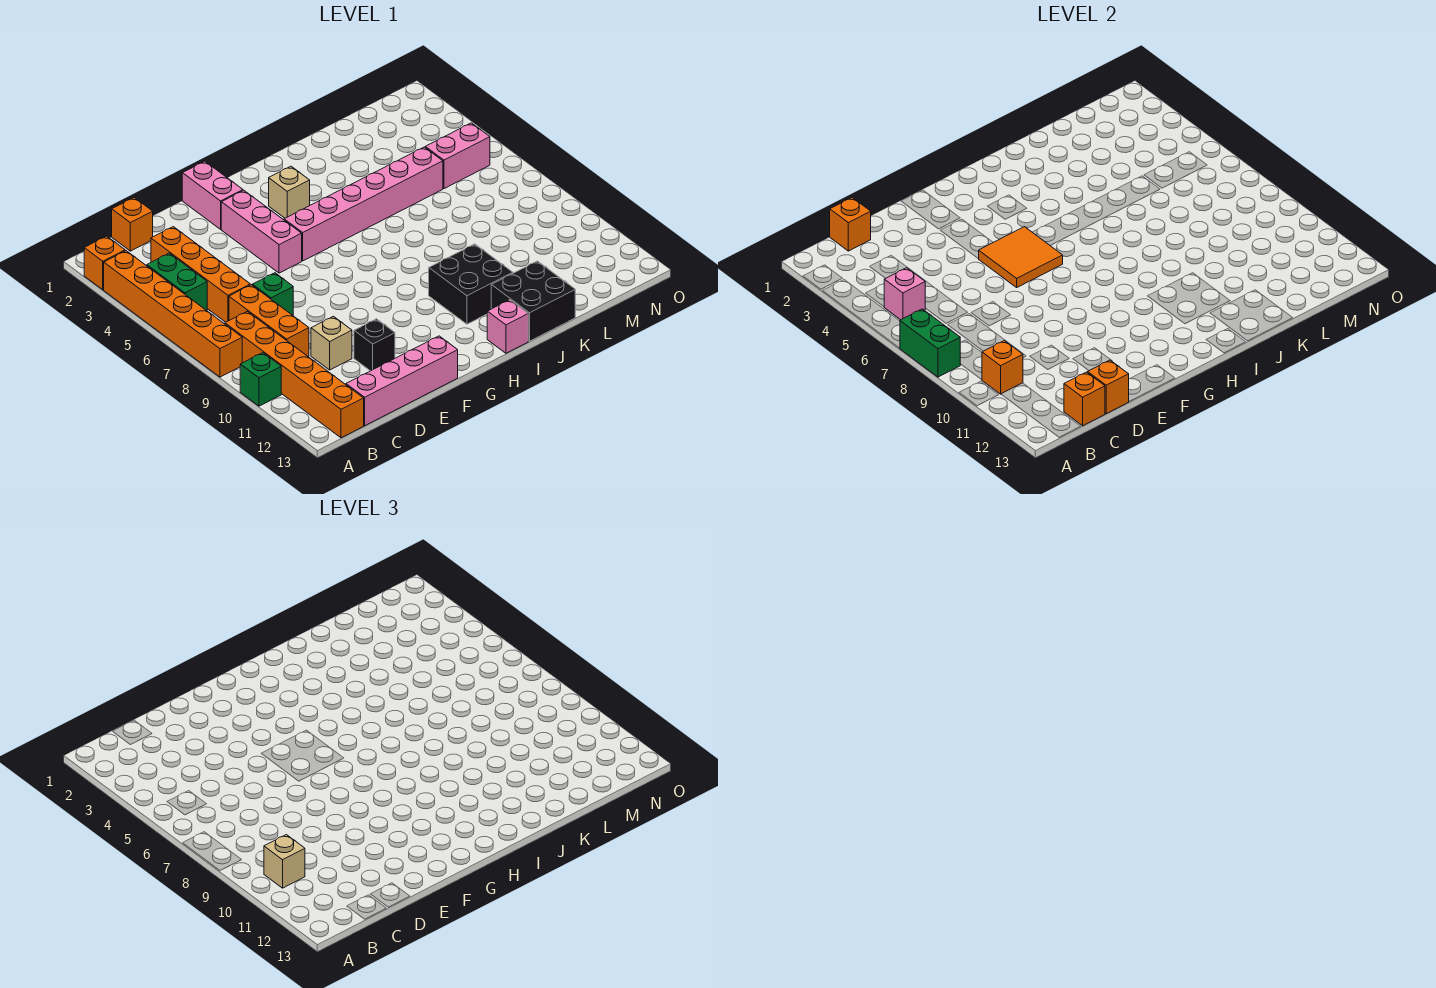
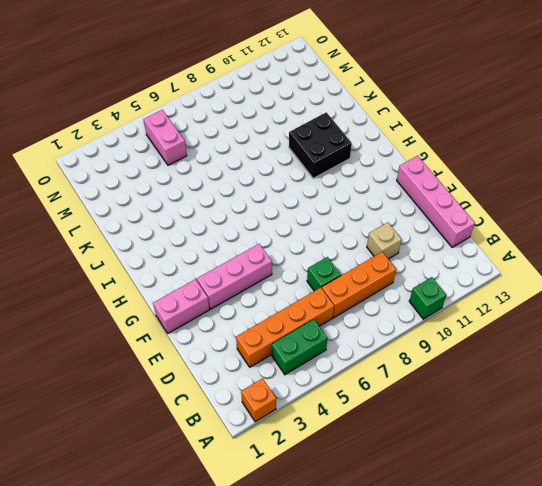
none -> orange 1x6 brick [104,251,242,377]
none -> orange 1x6 brick [225,311,364,438]
none -> orange 1x1 brick [112,198,153,251]

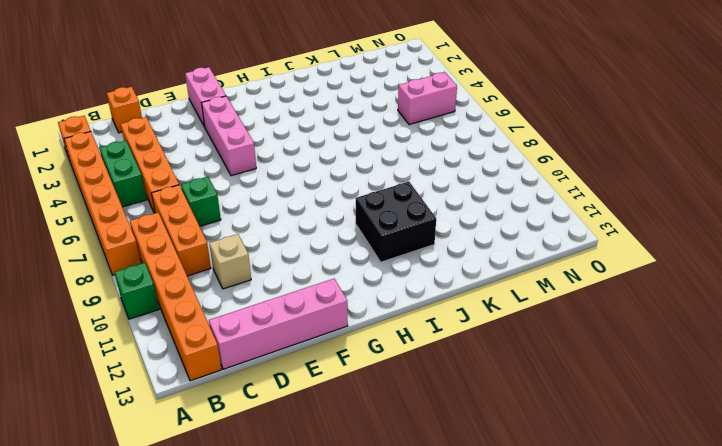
none -> black 1x1 brick [354,319,395,371]
none -> pink 1x6 brick [284,147,443,261]
none -> tan 1x1 brick [269,166,310,218]

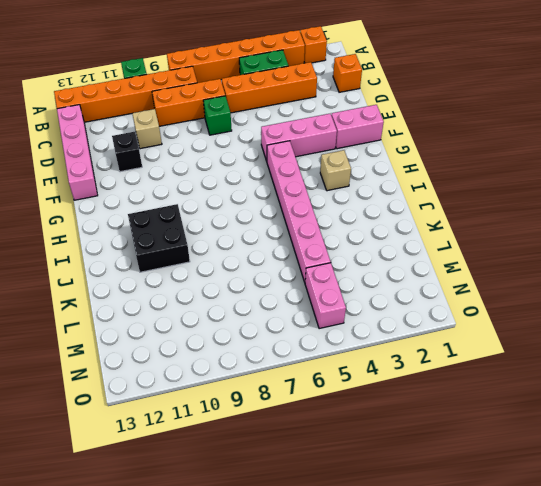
none -> pink 1x1 brick [487,300,528,353]
none -> black 2x2 brick [491,261,575,341]
none -> green 1x2 brick [900,309,960,377]

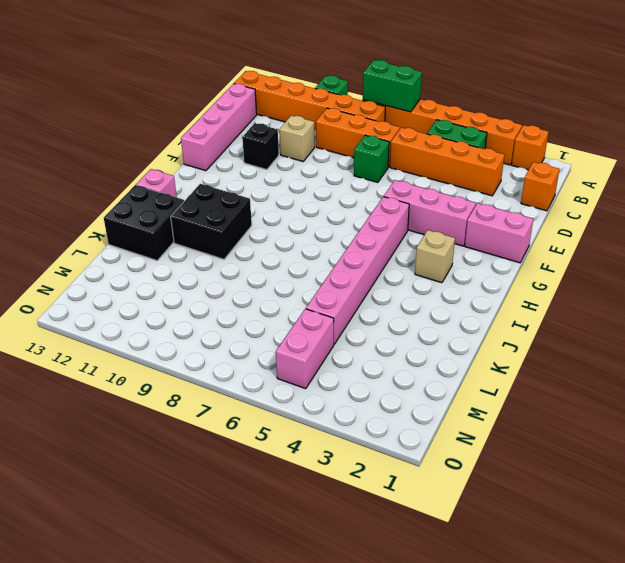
none -> pink 1x1 brick [884,268,925,320]
none -> orange 1x1 brick [982,341,1023,394]
none -> orange 1x1 brick [830,198,871,251]

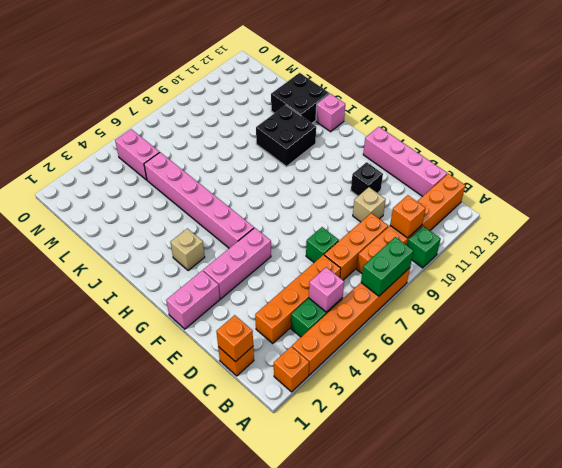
none -> orange 1x1 brick [1064,372,1105,426]
none -> orange 1x1 brick [1088,360,1129,414]
none -> orange 2x2 tile [979,227,1063,287]

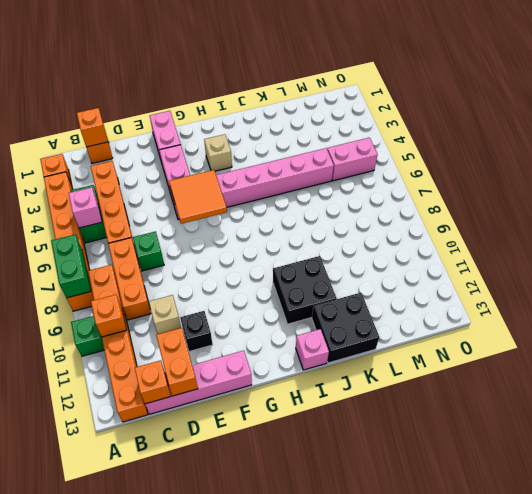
orange 1x2 brick [156,328,198,396] -> orange 1x1 brick [1088,360,1129,414]
none -> tan 1x1 brick [264,835,305,888]

